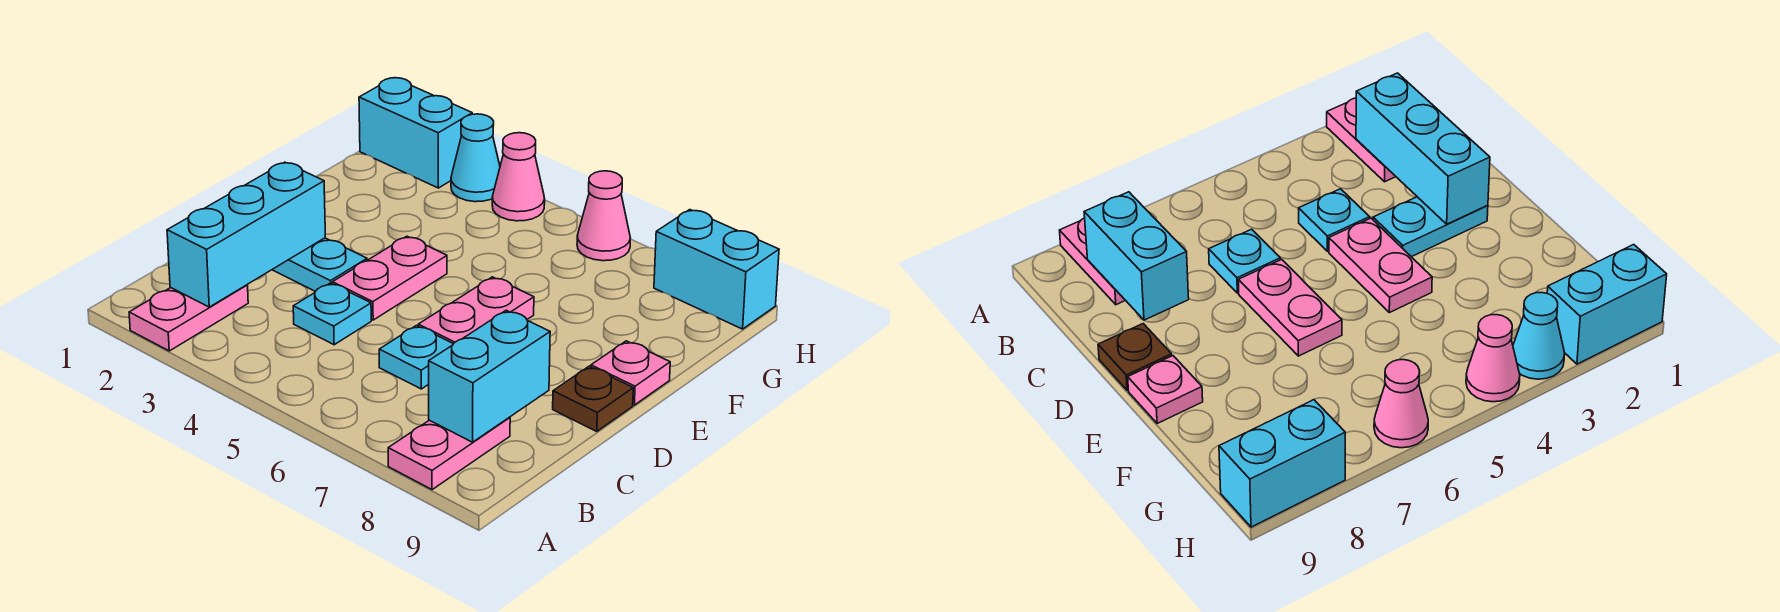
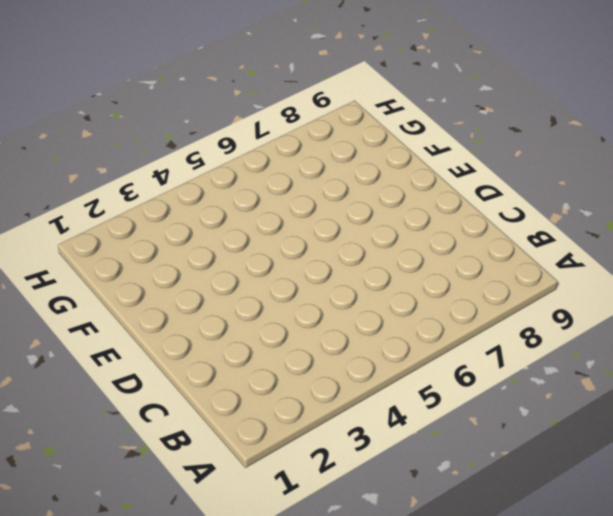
none -> pink 1x2 plate [129,285,248,351]
none -> pink 1x2 plate [388,417,510,490]
none -> cyan 1x1 plate [293,283,371,345]

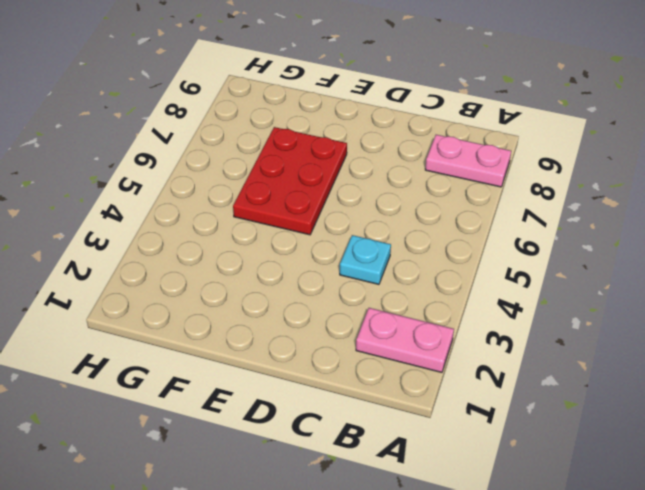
red 2x3 plate [233,127,347,235] -> pink 1x2 plate [418,277,534,344]
none -> cyan 1x1 plate [379,326,453,389]
none -> cyan 1x2 plate [272,238,367,292]
none -> pink 1x2 plate [333,236,447,320]

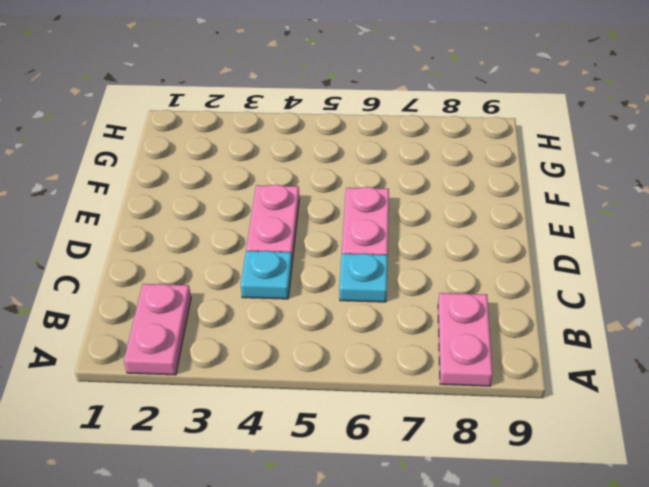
none -> cyan 1x2 plate [272,238,367,292]
none -> brown 1x1 plate [553,366,633,432]
none -> pink 1x1 plate [591,341,670,405]

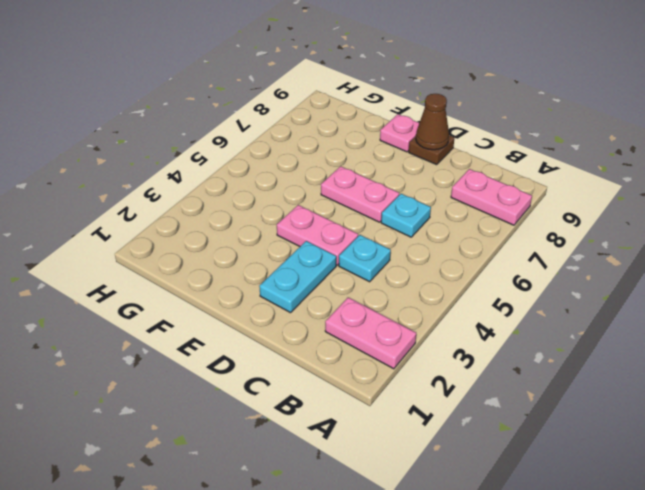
brown 1x1 cone [416,94,449,150] -> none
none -> cyan 1x2 brick [359,78,472,188]
none -> cyan 1x1 cone [451,114,500,202]
none -> pink 1x1 cone [492,133,545,221]

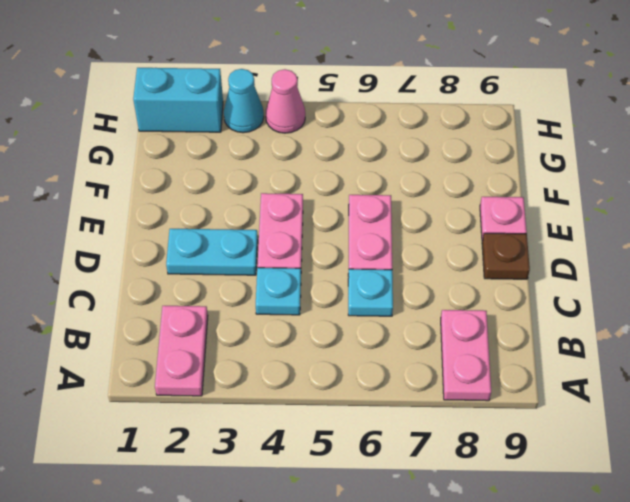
none -> pink 1x1 cone [577,171,630,261]
none -> cyan 1x2 brick [654,210,779,329]
none -> cyan 1x3 brick [167,162,325,307]

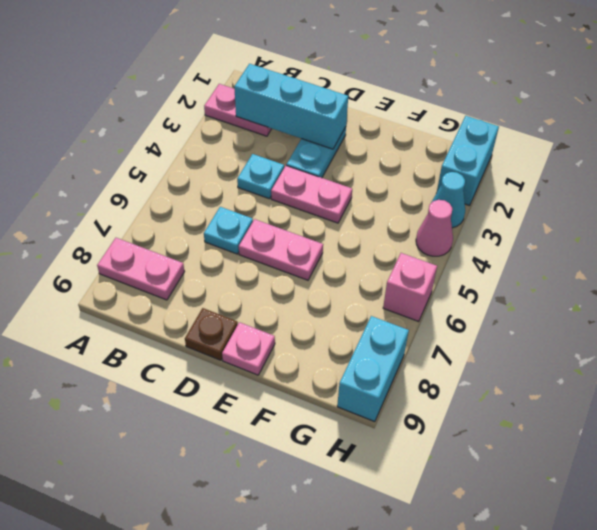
pink 1x1 brick [383,253,437,322] -> pink 1x1 cone [577,171,630,261]
none -> cyan 1x2 brick [429,310,550,442]

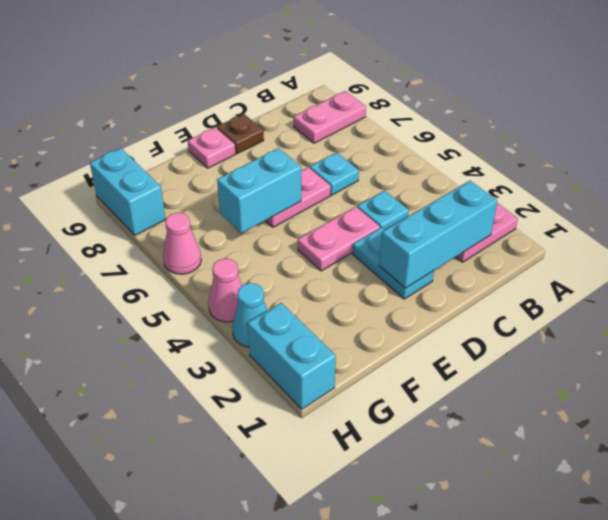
cyan 1x2 brick [217,148,301,233] -> cyan 1x2 brick moved to [429,310,550,442]

